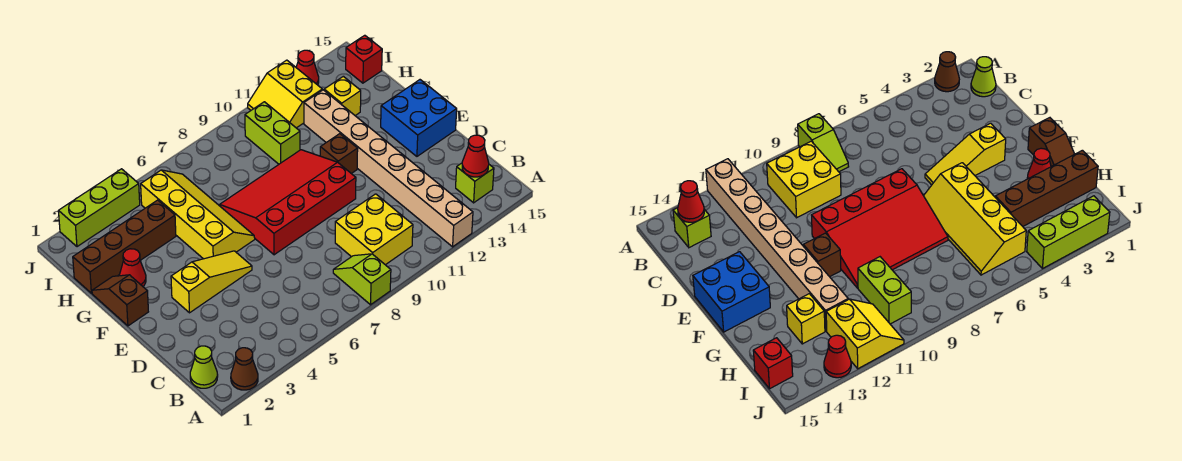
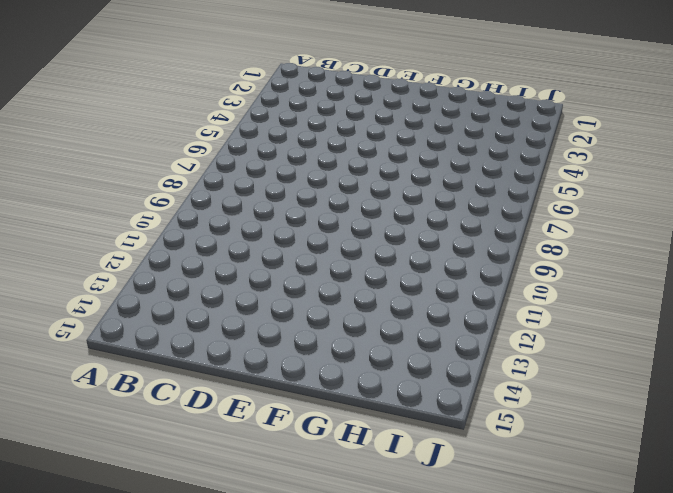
none -> brown 1x1 cone [231,348,258,390]
none -> lime 1x2 slope [333,254,391,305]
none -> tan 1x8 brick [304,90,473,247]

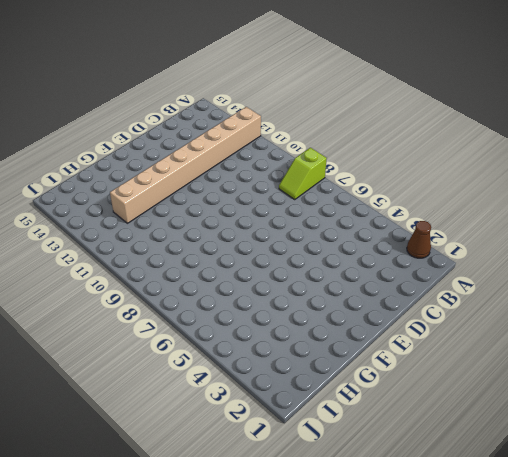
none -> lime 1x1 cone [190,346,218,388]
none -> yellow 2x2 brick [335,194,413,265]
none -> lime 1x1 brick [456,163,494,203]

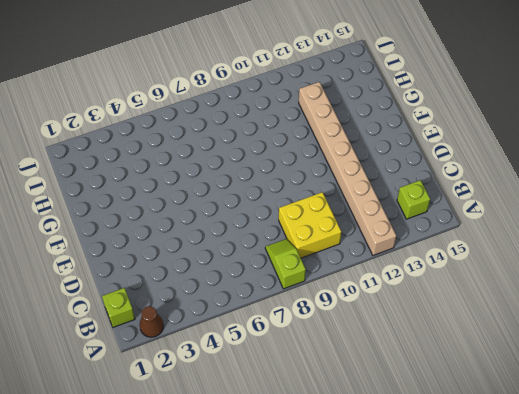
lime 1x1 brick [102,288,135,327] -> lime 1x1 cone [190,346,218,388]
none -> yellow 1x3 slope [171,251,252,313]
none -> red 3x4 slope [220,150,356,255]
none -> blue 2x2 brick [381,80,457,156]

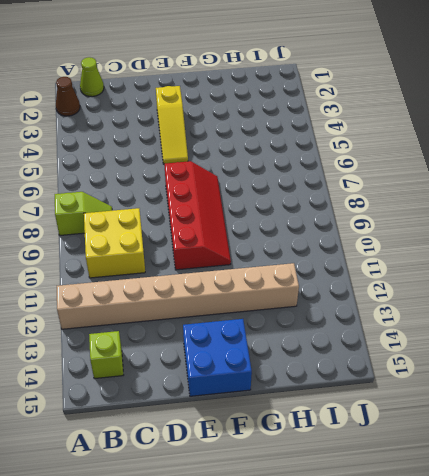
red 2x4 slope [164,161,231,270] -> red 3x4 slope [220,150,356,255]
none -> brown 1x2 slope [92,275,148,326]
none -> yellow 2x4 slope [141,170,255,259]
none -> brown 1x1 brick [320,134,358,174]

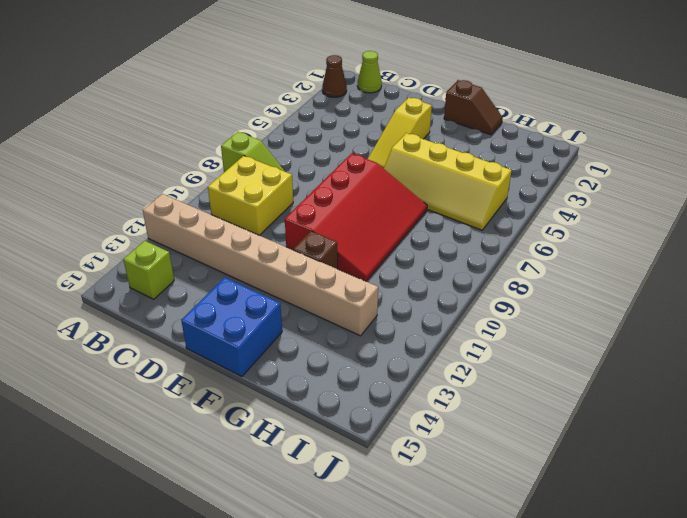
none -> red 1x1 cone [119,249,146,286]
none -> brown 1x4 brick [73,200,176,293]
none -> lime 1x2 brick [245,102,300,164]

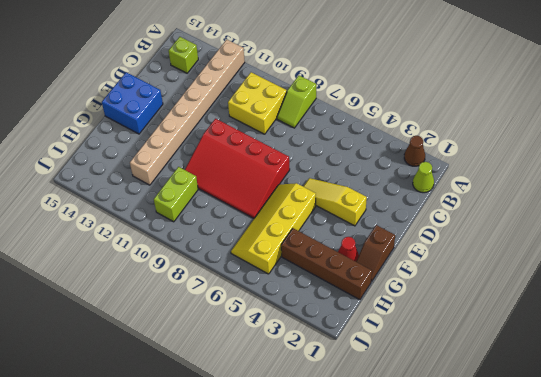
none -> brown 1x1 brick [320,134,358,174]
none -> yellow 1x1 brick [324,76,361,116]
none -> yellow 2x2 slope [248,60,322,128]

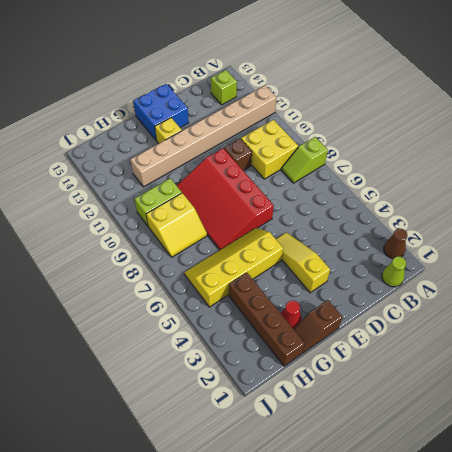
brown 1x1 brick [224,139,252,171] -> brown 1x1 brick moved to [320,134,358,174]
yellow 1x1 brick [155,118,182,143] -> yellow 1x1 brick moved to [324,76,361,116]
yellow 2x2 slope [146,193,207,257] -> yellow 2x2 slope moved to [248,60,322,128]
none -> red 1x1 brick [346,35,382,83]
none -> lime 1x3 brick [59,169,140,247]
none -> red 1x1 cone [296,50,319,85]

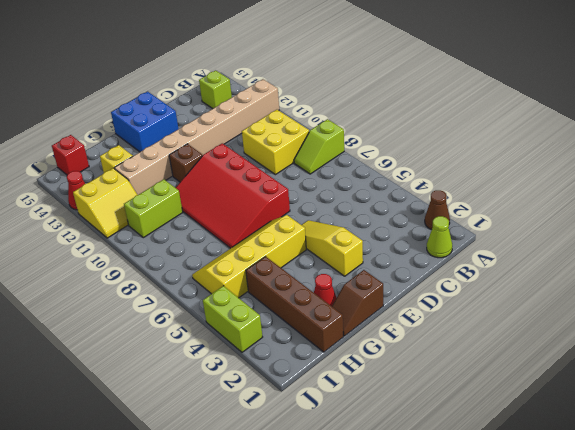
lime 1x2 brick [203,286,262,352] -> lime 1x3 brick [59,169,140,247]
none -> red 1x1 cone [462,135,489,177]

